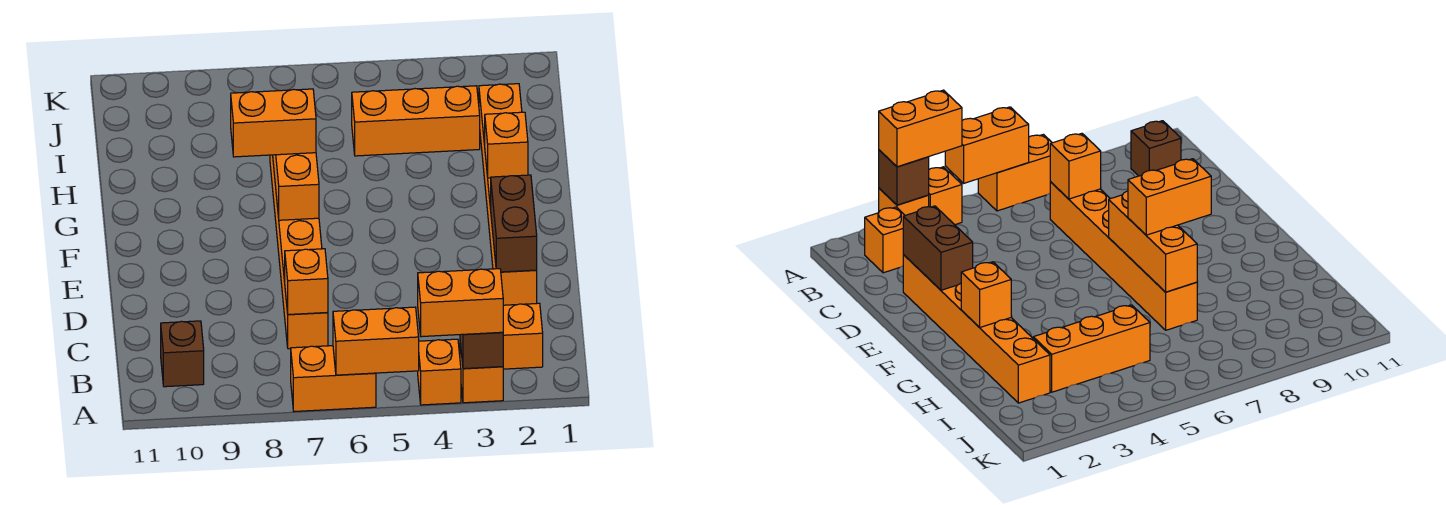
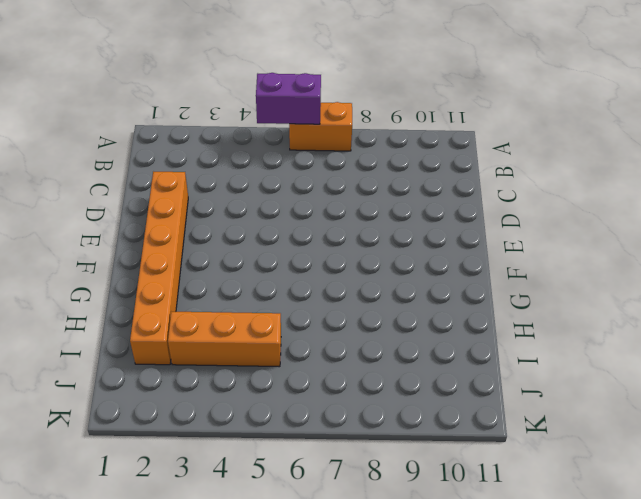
purple 1x2 brick [256,73,321,124] -> orange 1x2 brick [333,307,419,375]
none -> orange 1x1 brick [460,343,503,403]
none -> orange 1x1 brick [418,339,461,405]
none -> orange 1x1 brick [503,303,543,369]

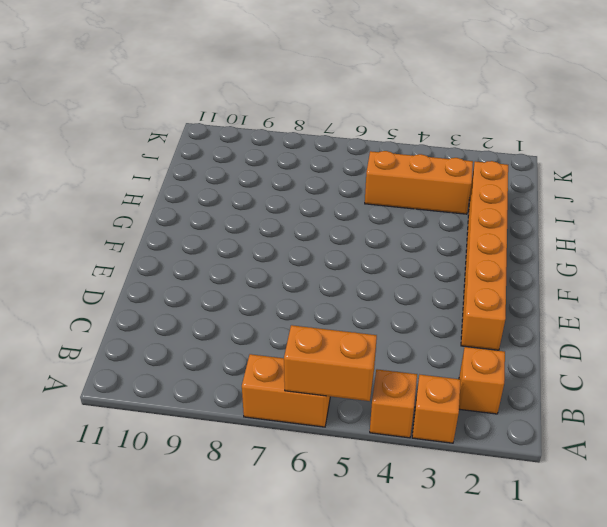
none -> brown 1x1 brick [161,321,204,387]
none -> orange 1x6 brick [270,155,328,349]
none -> brown 1x1 brick [460,332,503,369]

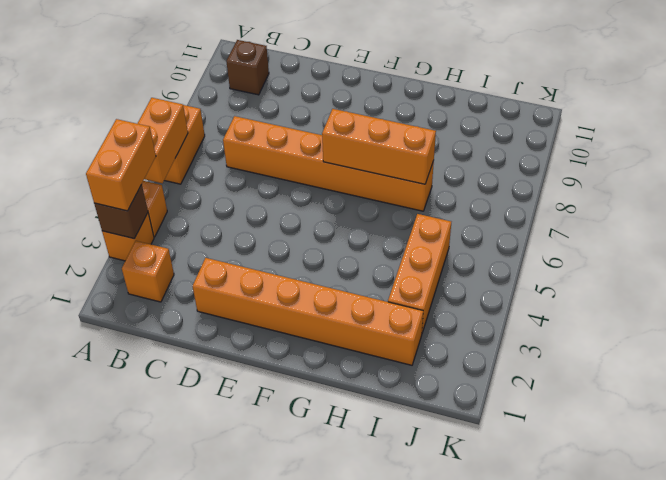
none -> orange 1x1 brick [285,249,328,314]
none -> brown 1x2 brick [491,175,537,272]
none -> orange 1x1 brick [485,112,528,178]

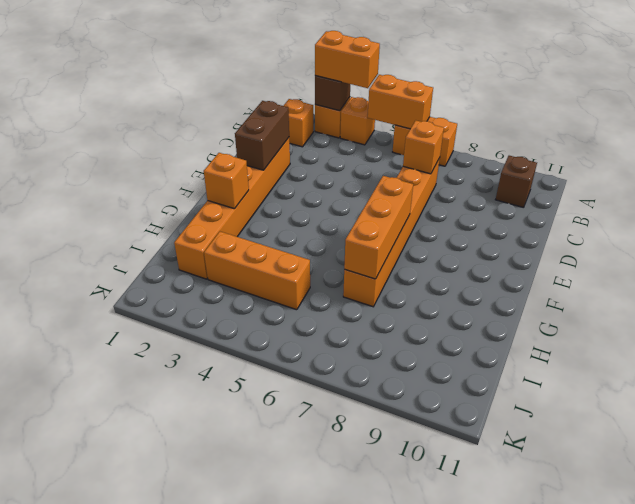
none -> orange 1x2 brick [231,89,316,157]

